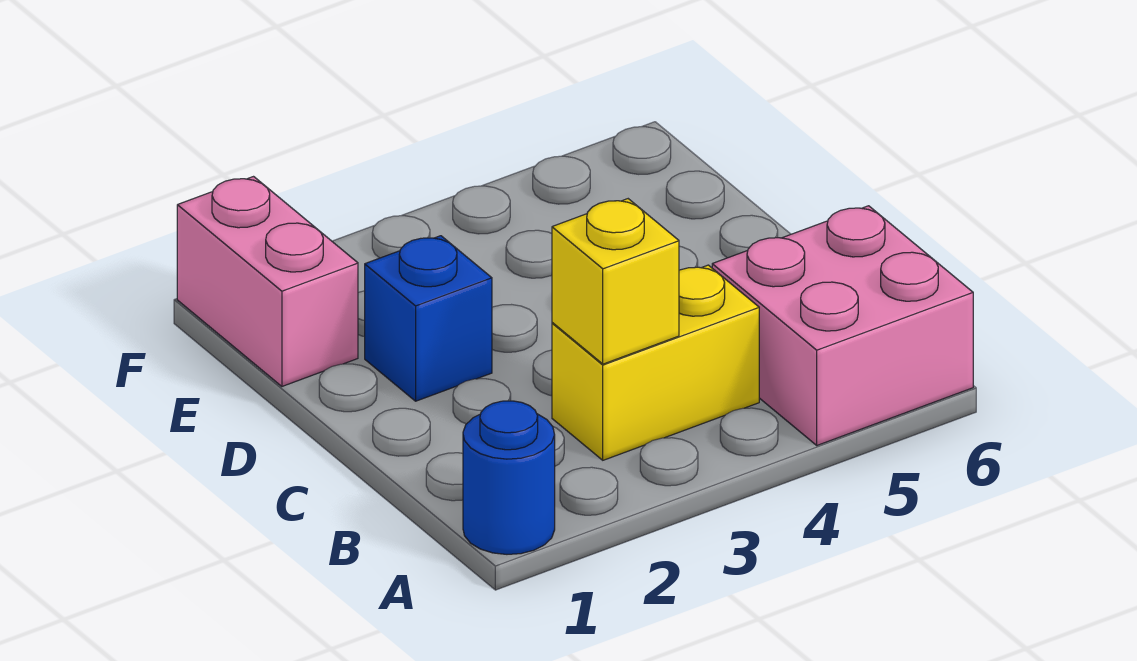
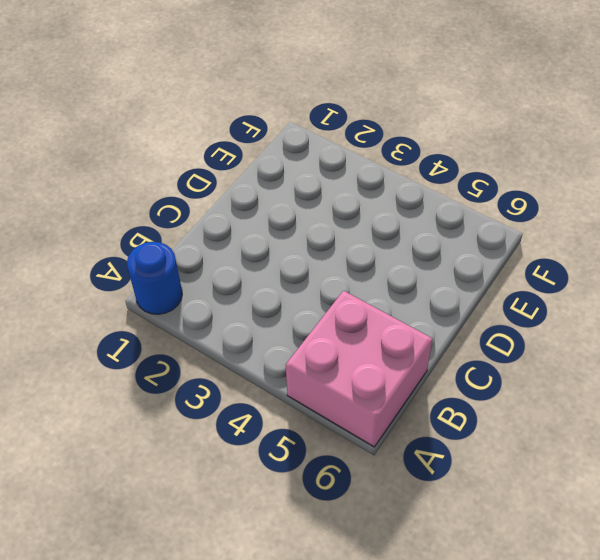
none -> yellow 1x2 brick [552,265,759,460]
none -> blue 1x1 brick [365,236,492,401]

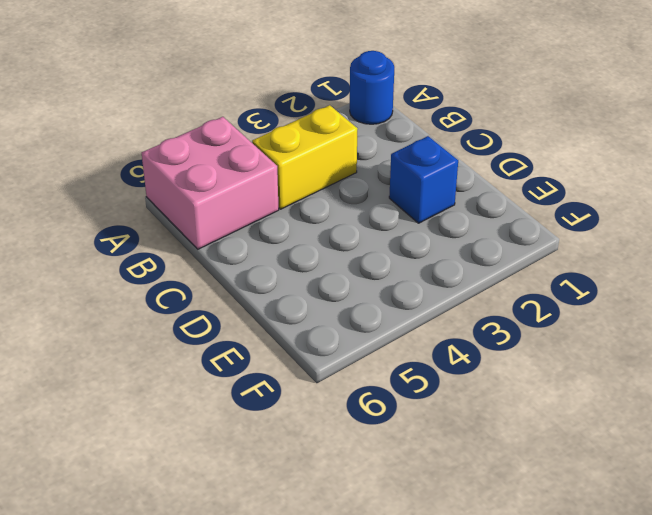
none -> pink 1x2 brick [177,177,358,386]
none -> yellow 1x1 brick [552,199,679,364]

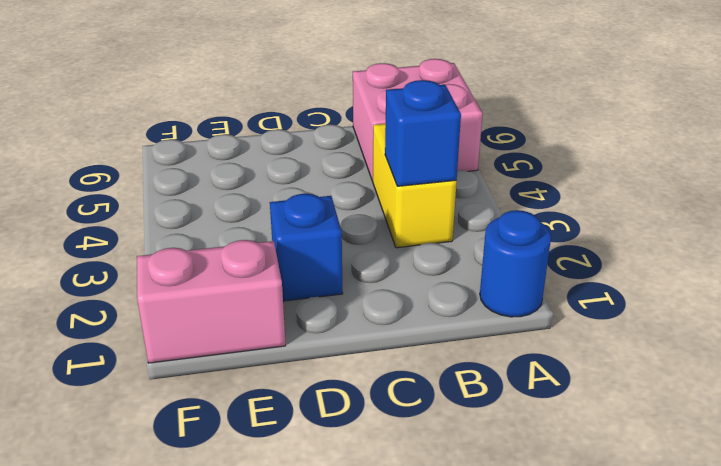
blue 1x1 brick [385,80,461,186] -> yellow 1x1 brick [552,199,679,364]

